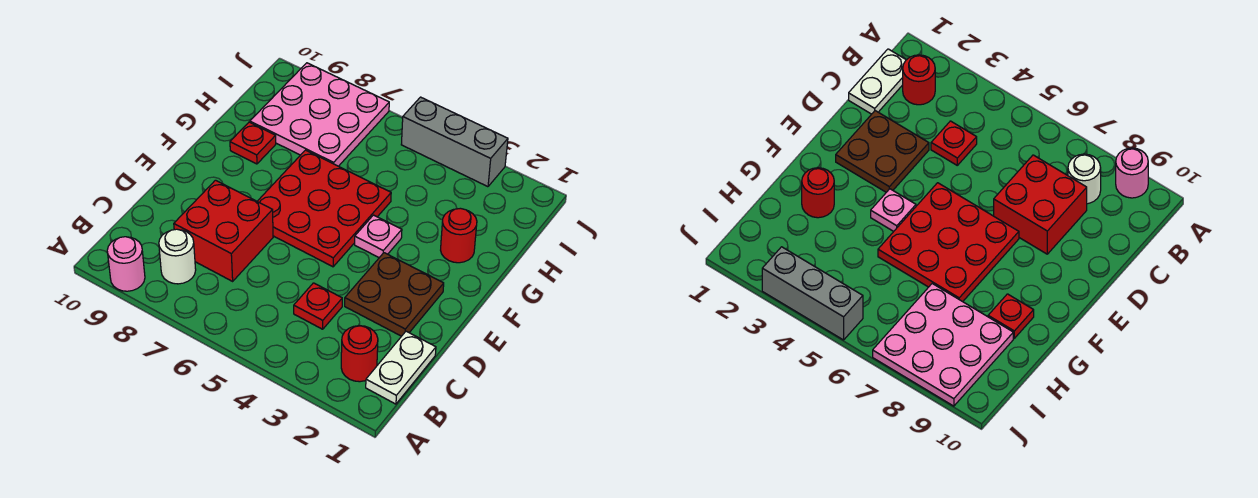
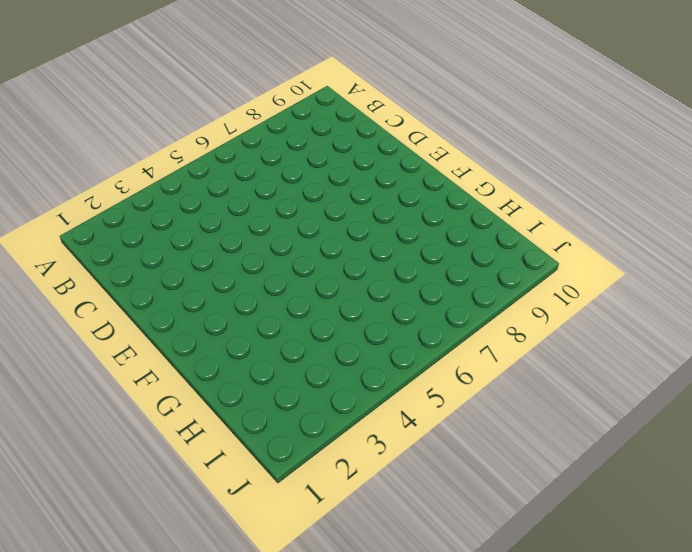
none -> pink 1x1 round brick [107,237,145,291]
none -> white 1x2 plate [366,331,436,404]
none -> red 1x1 round brick [341,326,378,382]

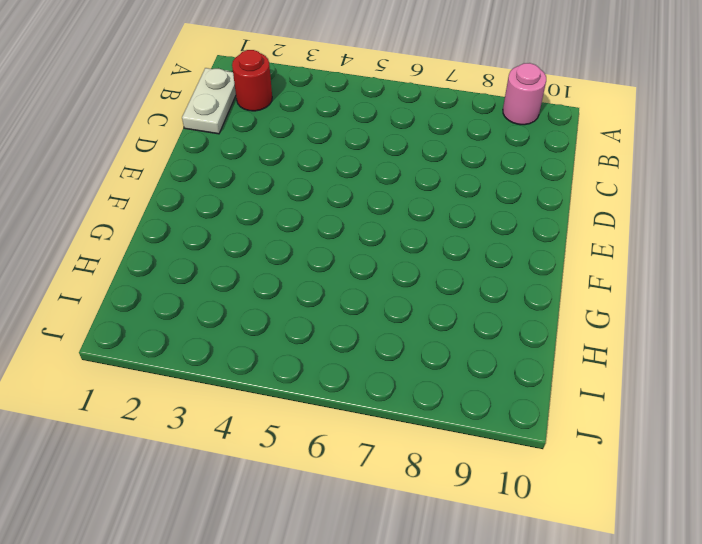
none -> white 1x1 round brick [159,229,196,284]
none -> red 1x1 plate [294,283,342,329]
none -> red 2x2 brick [174,180,273,281]

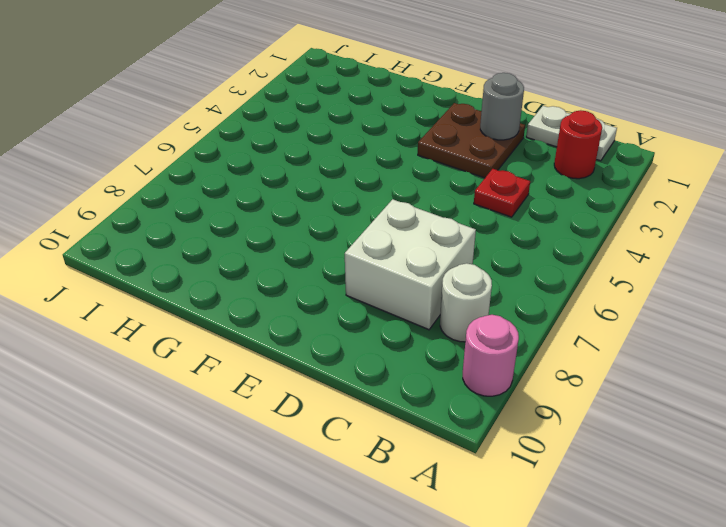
white 2x2 brick [345,199,476,330] -> red 2x2 brick [174,180,273,281]
grey 1x1 round brick [480,73,524,140] -> none
none -> red 3x3 plate [257,150,391,267]
none -> pink 1x1 plate [355,215,402,258]
none -> red 1x1 round brick [441,208,477,263]

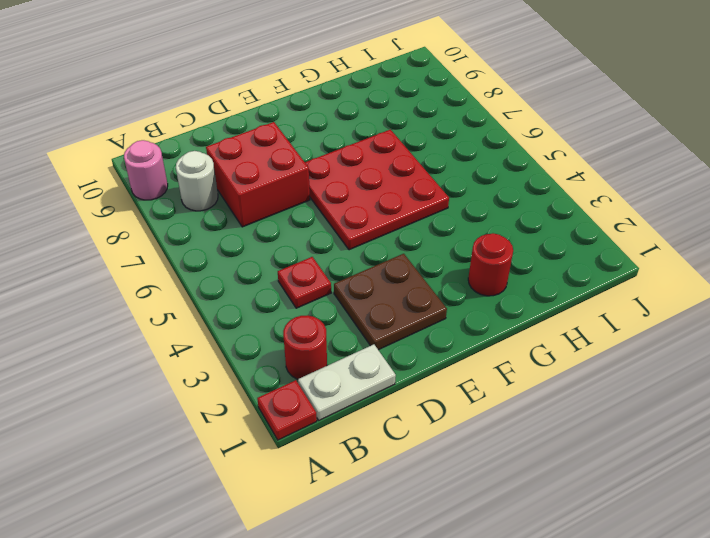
red 1x1 plate [257,380,317,440] -> red 1x1 plate moved to [230,122,276,164]
none -> pink 1x1 plate [355,215,402,258]
none -> pink 3x3 plate [250,63,389,166]
none -> grey 1x3 brick [401,97,508,187]

